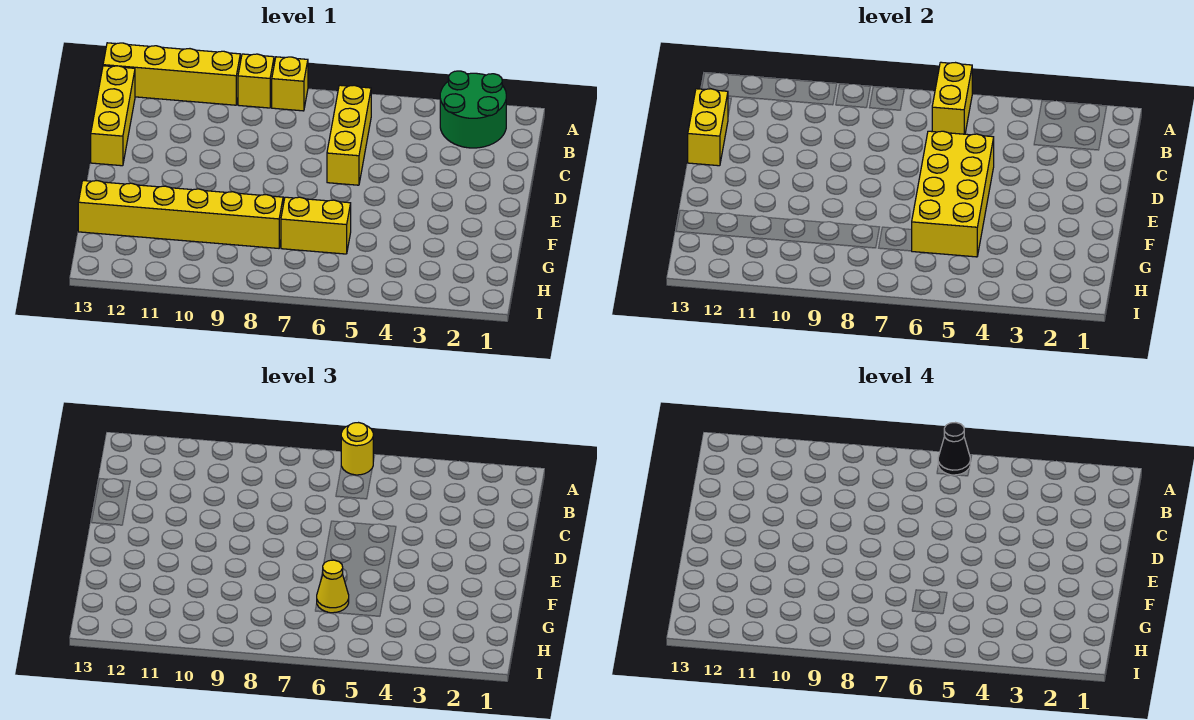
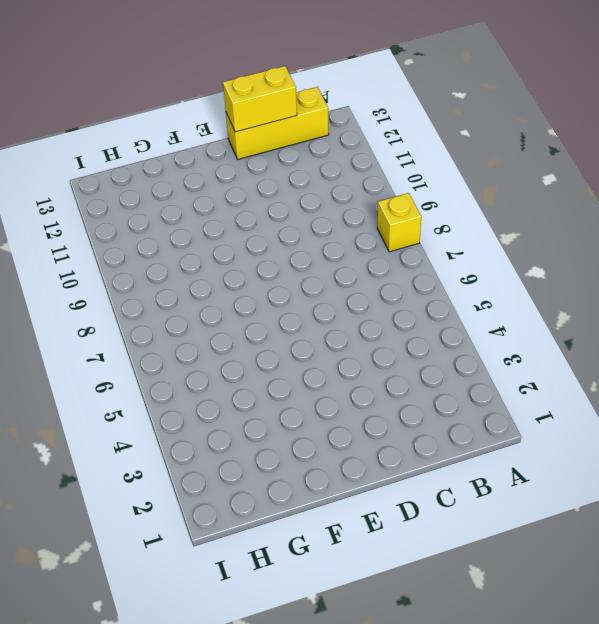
none -> green 2x2 round brick [440,71,506,148]
none -> yellow 1x1 brick [238,54,274,108]
none -> yellow 1x4 brick [103,43,240,105]

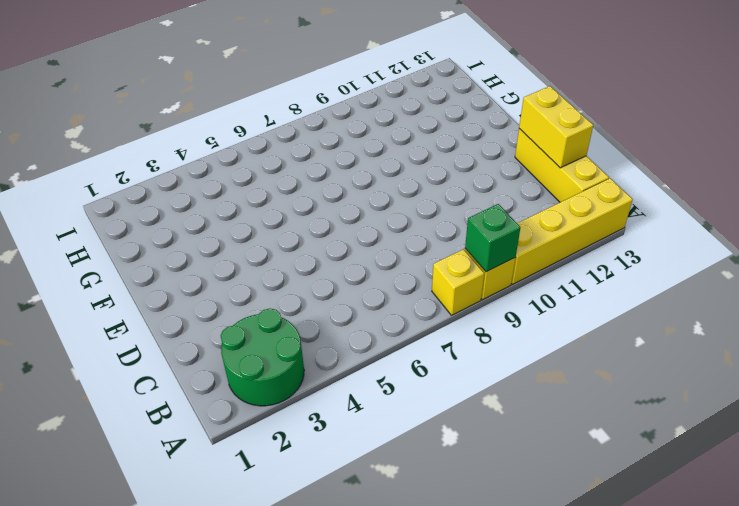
green 1x1 brick [465,204,520,272] -> none
none -> yellow 1x3 brick [327,85,371,185]
none -> yellow 1x2 brick [281,197,351,254]
none -> yellow 1x6 brick [78,181,283,248]

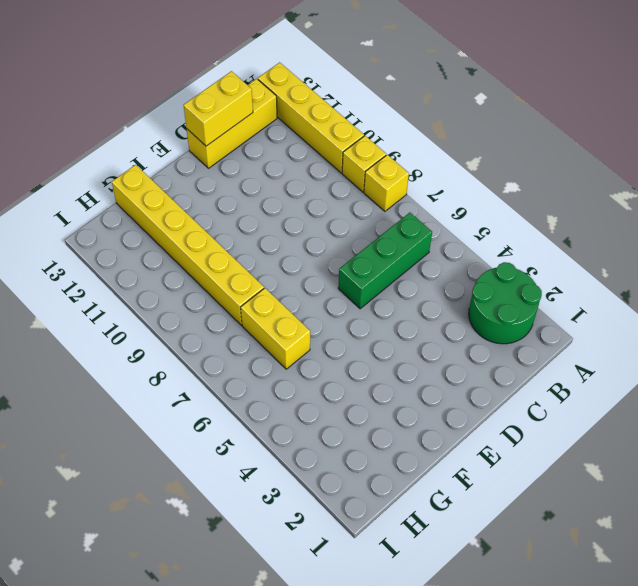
green 1x3 brick [338,213,432,309] -> yellow 1x3 brick [327,85,371,185]
none -> yellow 1x2 brick [932,62,972,134]
none -> yellow 2x4 brick [912,131,994,257]
none -> yellow 1x1 round brick [341,423,373,475]

